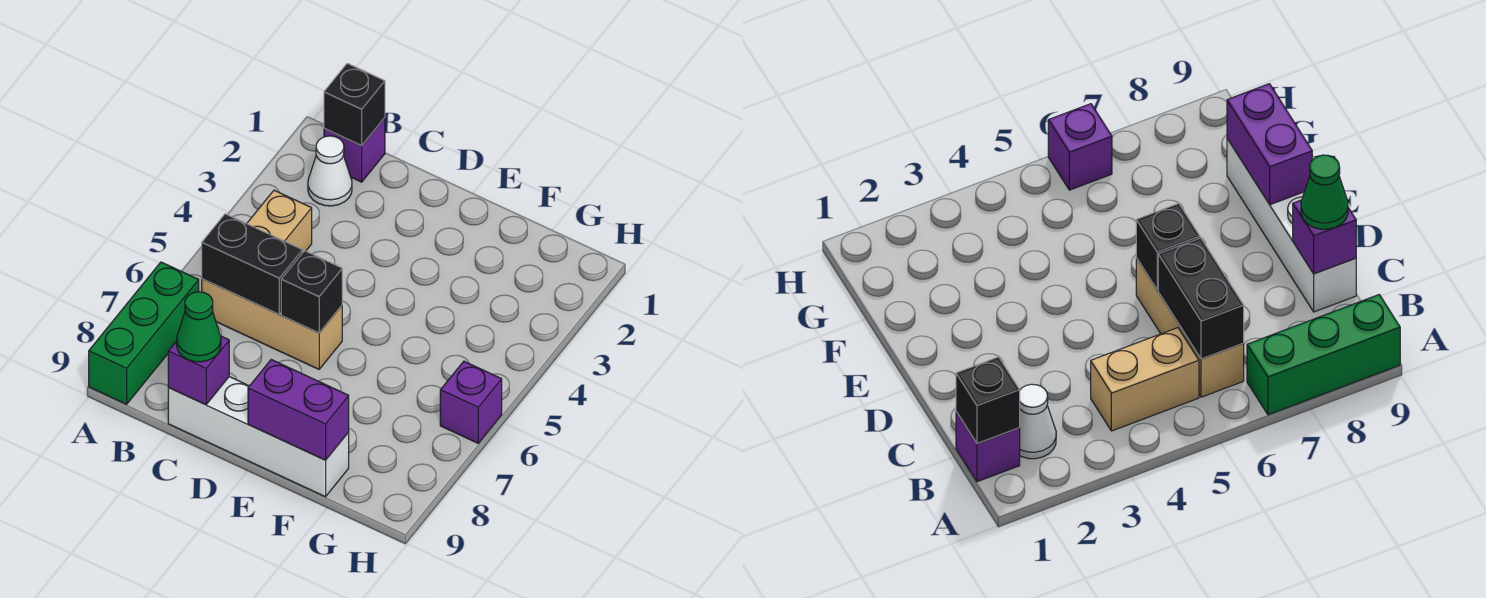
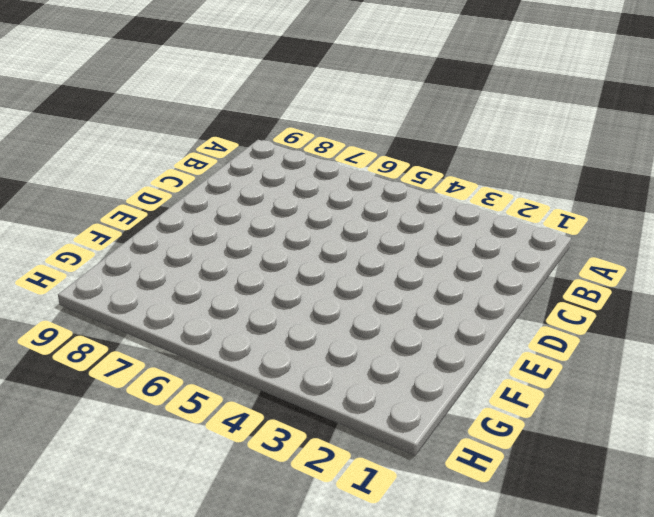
none -> green 1x3 brick [89,262,199,404]
none -> purple 1x1 brick [324,118,385,182]
none -> white 1x1 cone [308,136,352,206]

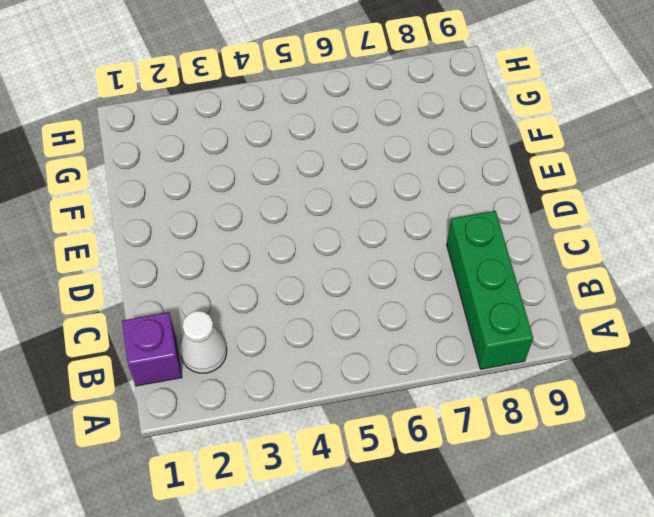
green 1x3 brick [447,211,533,369] -> green 1x3 brick turned to [89,262,199,404]
none -> tan 1x2 brick [247,190,312,252]
none -> tan 1x3 brick [202,279,342,369]
none -> white 1x4 brick [168,377,349,497]

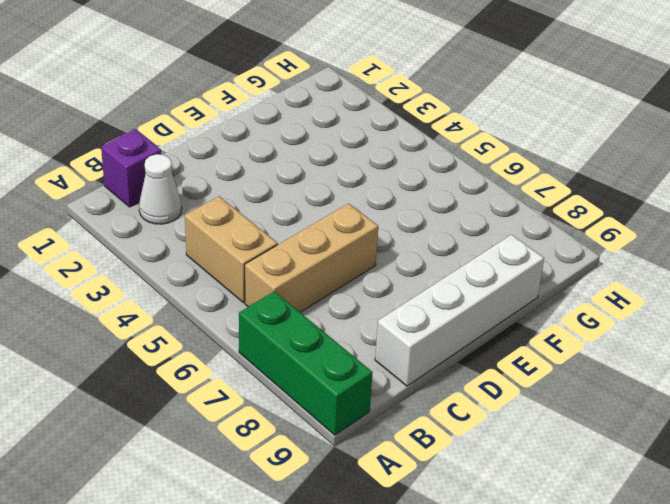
none -> purple 1x1 brick [440,361,502,443]
none -> black 1x1 brick [324,63,385,146]
none -> black 1x2 brick [202,214,303,314]

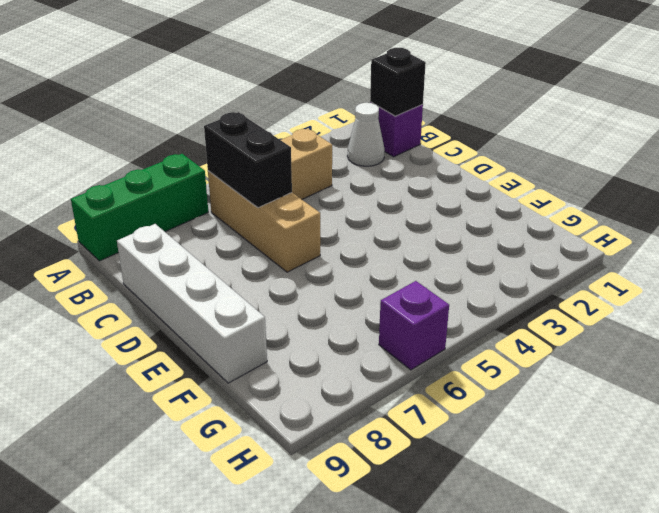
none -> purple 1x1 brick [168,336,229,405]
none -> black 1x1 brick [281,251,342,333]
none -> purple 1x2 brick [248,360,349,460]

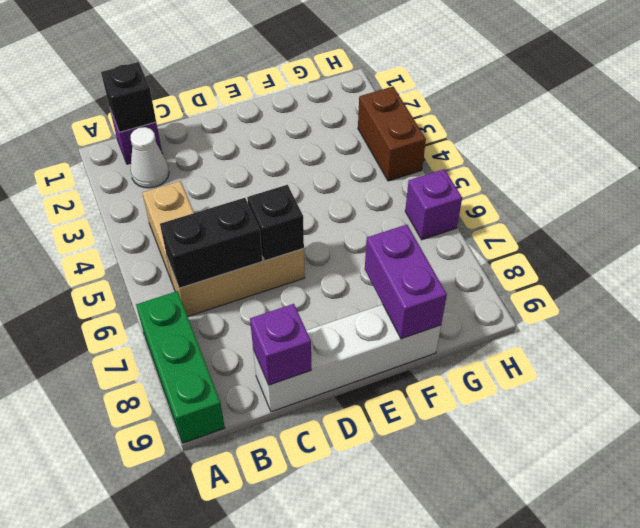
purple 1x2 brick [365,225,447,339] -> purple 1x2 brick turned to [248,360,349,460]
brown 1x2 brick [358,87,426,181] -> none
none -> green 1x1 cone [177,292,221,362]

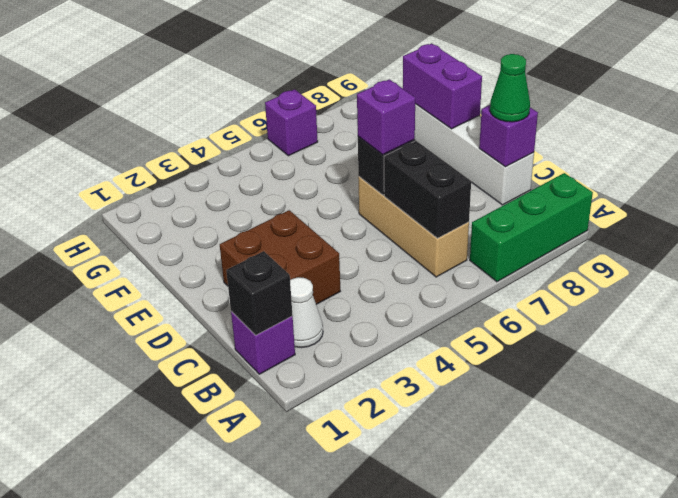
brown 2x2 brick [220,210,340,304] -> none
purple 1x1 brick [357,79,415,155] -> none
none -> tan 1x2 brick [247,190,312,252]

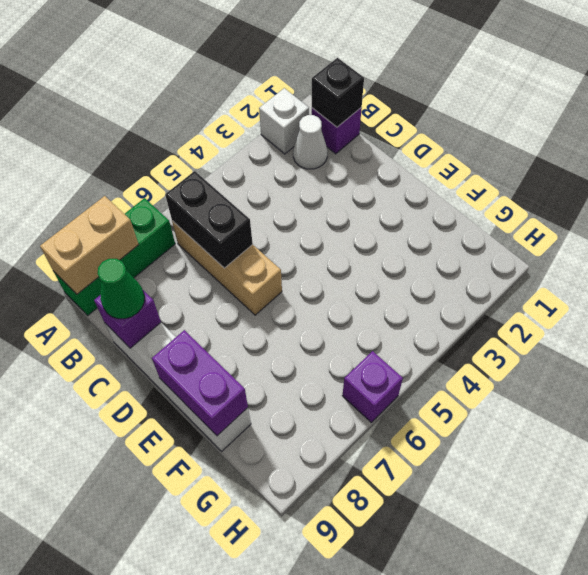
white 1x1 brick [259,88,309,154] -> none
tan 1x2 brick [40,196,139,294] -> tan 1x2 brick moved to [247,190,312,252]
none -> black 1x1 brick [281,251,342,333]

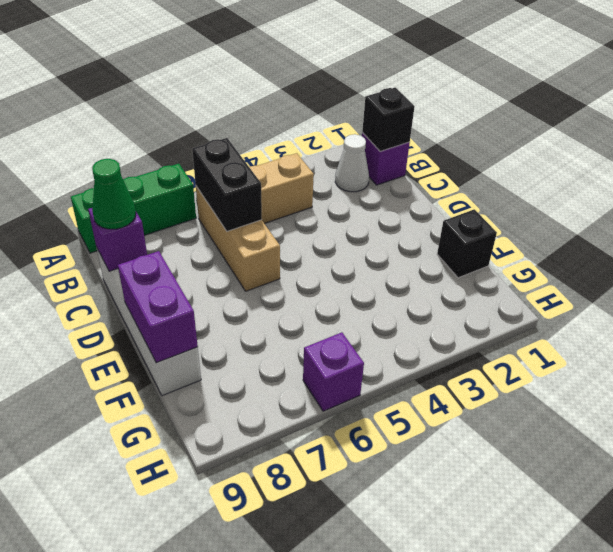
black 1x1 brick [437,209,497,278] -> black 1x1 brick moved to [281,251,342,333]

